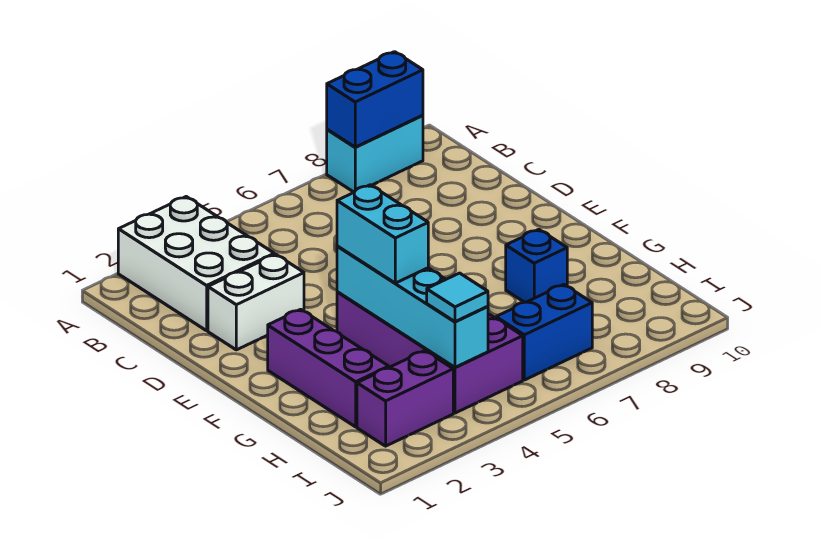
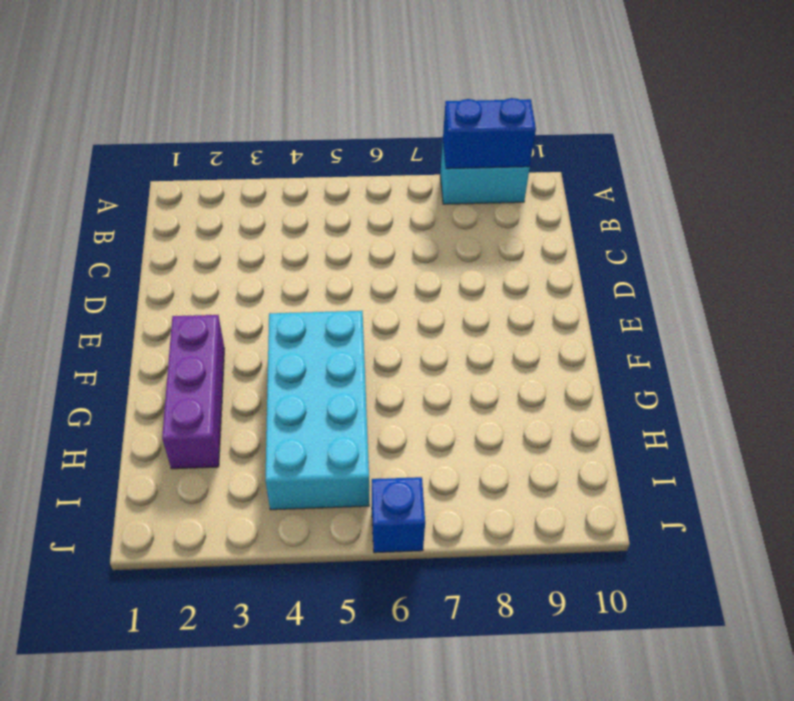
cyan 2x4 brick [265,311,369,510] -> purple 2x4 brick [337,292,523,413]
blue 1x1 brick [372,477,425,553] -> blue 1x1 brick moved to [506,229,567,302]
none -> white 2x3 brick [118,197,274,331]
none -> white 1x2 brick [208,254,304,350]
none -> purple 1x2 brick [357,351,453,446]

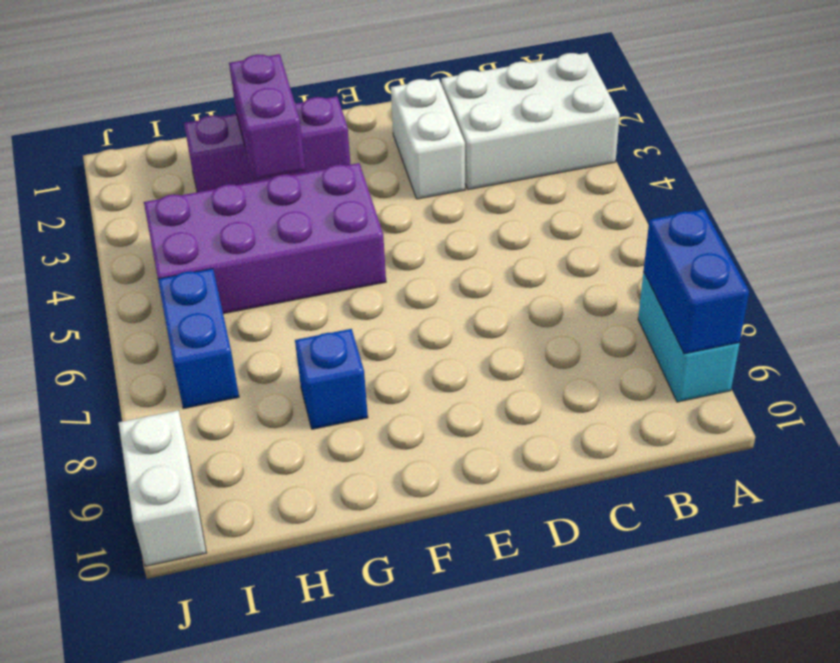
purple 1x2 brick [229,54,305,180] -> purple 1x2 brick moved to [357,351,453,446]
white 1x2 brick [119,410,206,566] -> none
none -> cyan 1x4 brick [337,246,488,367]
none -> cyan 1x2 brick [337,185,428,283]
none -> cyan 1x1 tile [427,273,488,322]

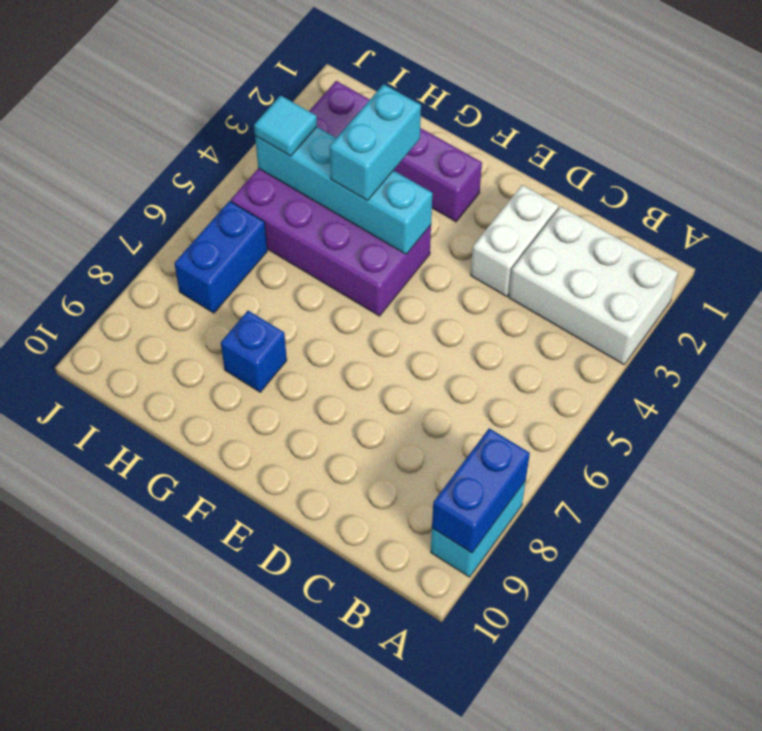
cyan 1x2 brick [330,84,421,200] -> cyan 1x2 brick turned to [337,185,428,283]

